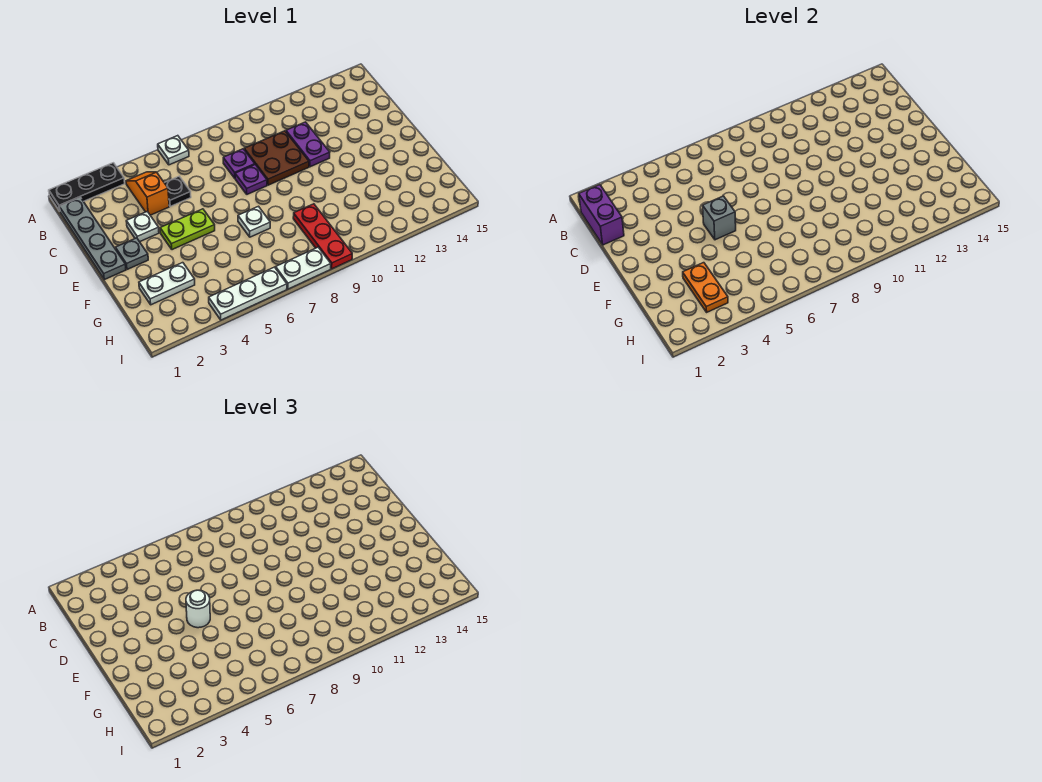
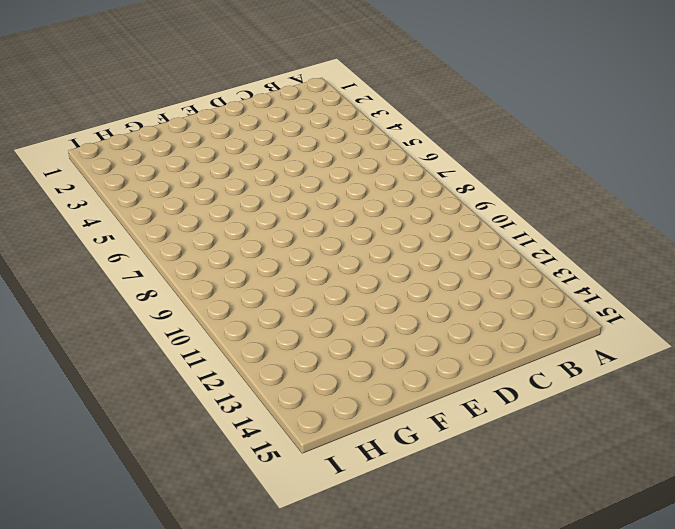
none -> black 1x3 plate [49,163,125,211]
none -> white 1x1 plate [158,136,189,165]
none -> grey 1x4 plate [60,197,126,280]

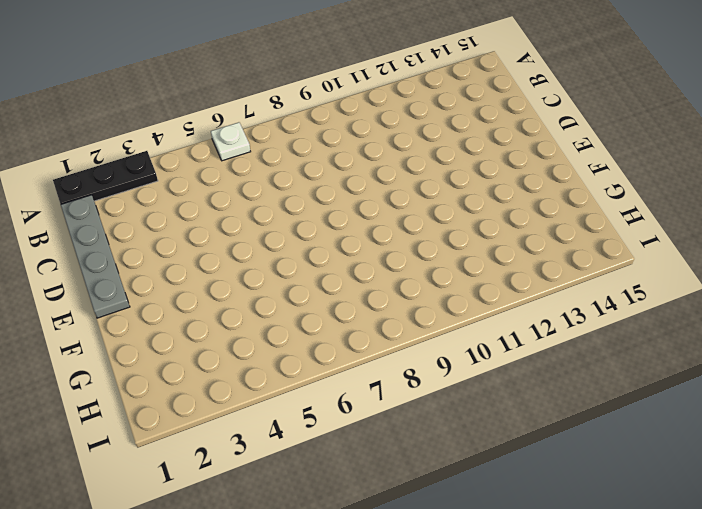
none -> orange 1x2 slope [126,172,169,215]
none -> black 1x1 plate [165,176,191,206]
none -> purple 1x1 plate [223,149,255,178]

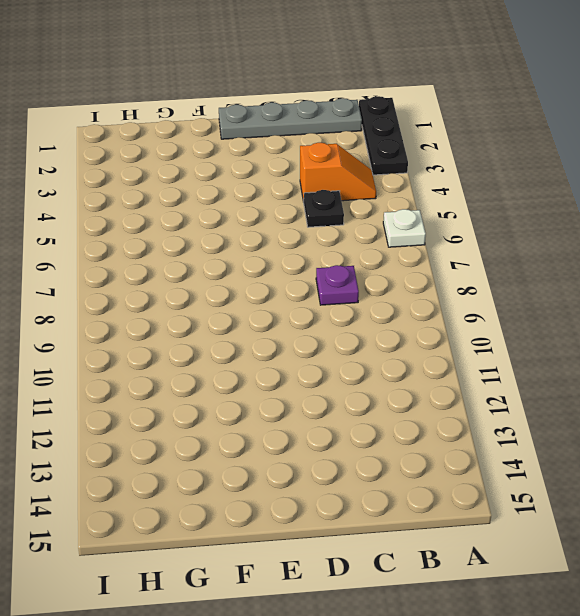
none -> brown 2x2 plate [244,131,309,185]
none -> purple 1x2 plate [286,122,330,167]
none -> white 1x1 plate [126,212,159,242]

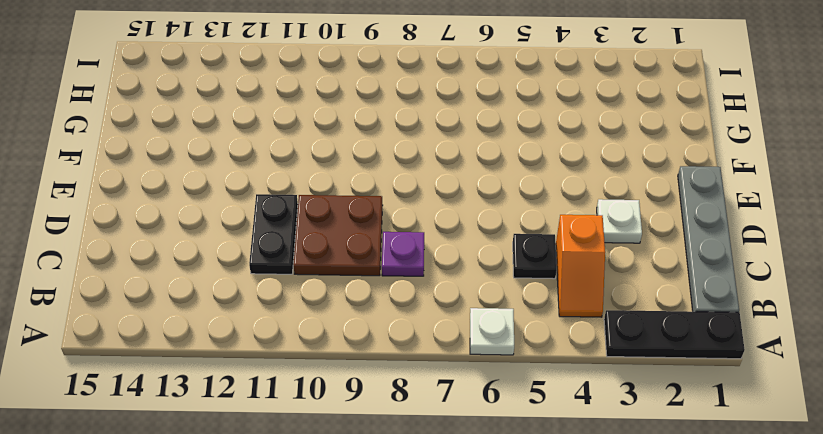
black 1x2 plate [249,194,298,274] -> purple 1x2 plate [286,122,330,167]
none -> purple 1x1 plate [235,165,267,194]
none -> grey 1x1 plate [115,238,148,269]
none -> lime 1x2 plate [160,209,215,250]

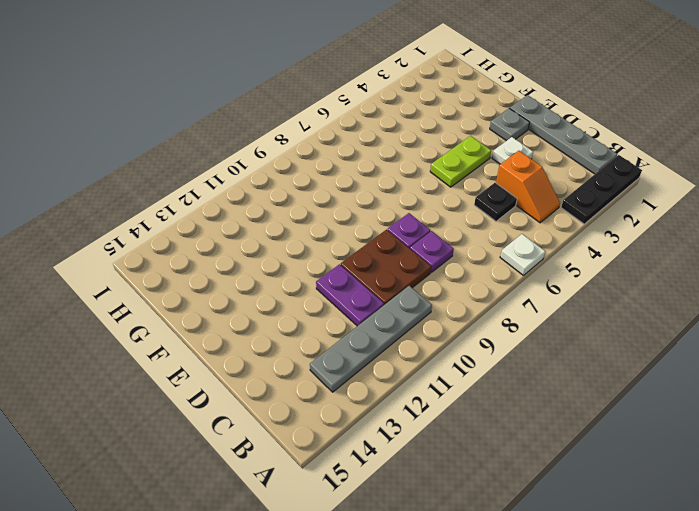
grey 1x4 plate [310,286,432,392] -> none
none -> white 1x1 plate [238,206,270,237]
none -> white 1x2 plate [139,263,195,305]
none -> red 1x3 plate [293,204,352,269]

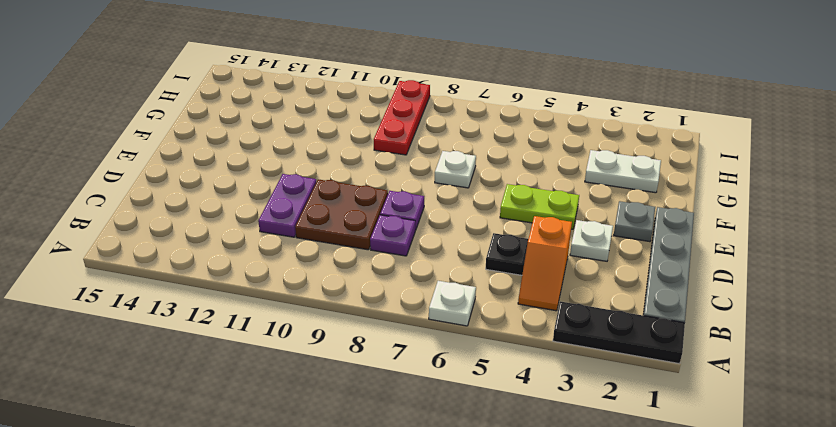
none -> white 1x3 plate [209,267,287,320]
none -> white 1x2 plate [276,247,331,289]
none -> purple 1x2 brick [579,185,624,245]

